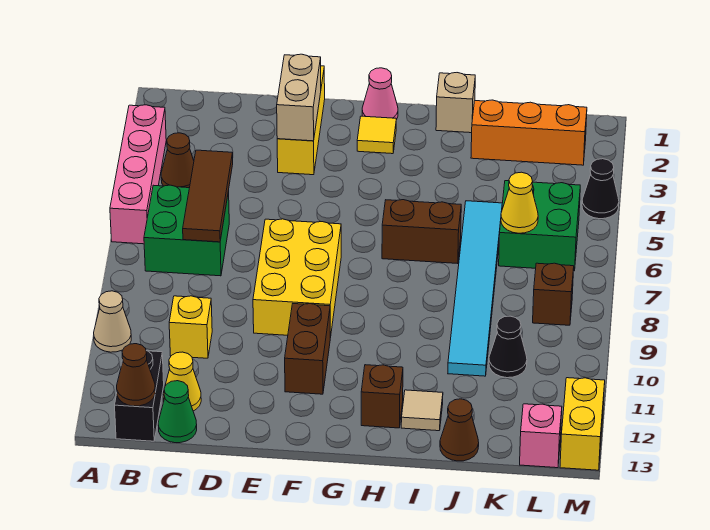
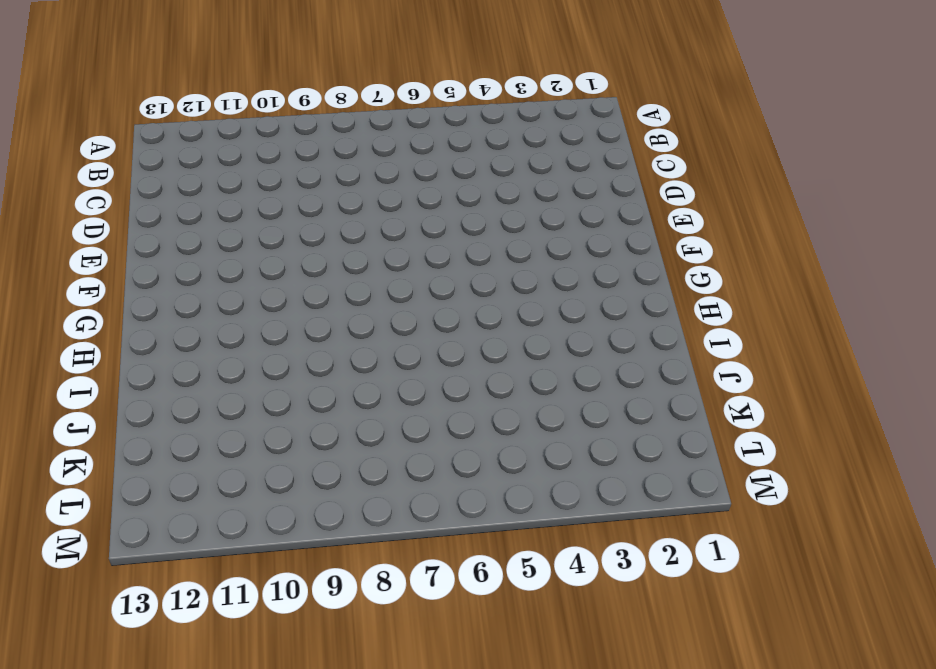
none -> pink 1x4 brick [110,105,166,244]
none -> tan 1x1 cone [94,291,131,352]
none -> brown 1x1 cone [161,133,194,188]
none -> green 2x2 brick [144,185,229,276]

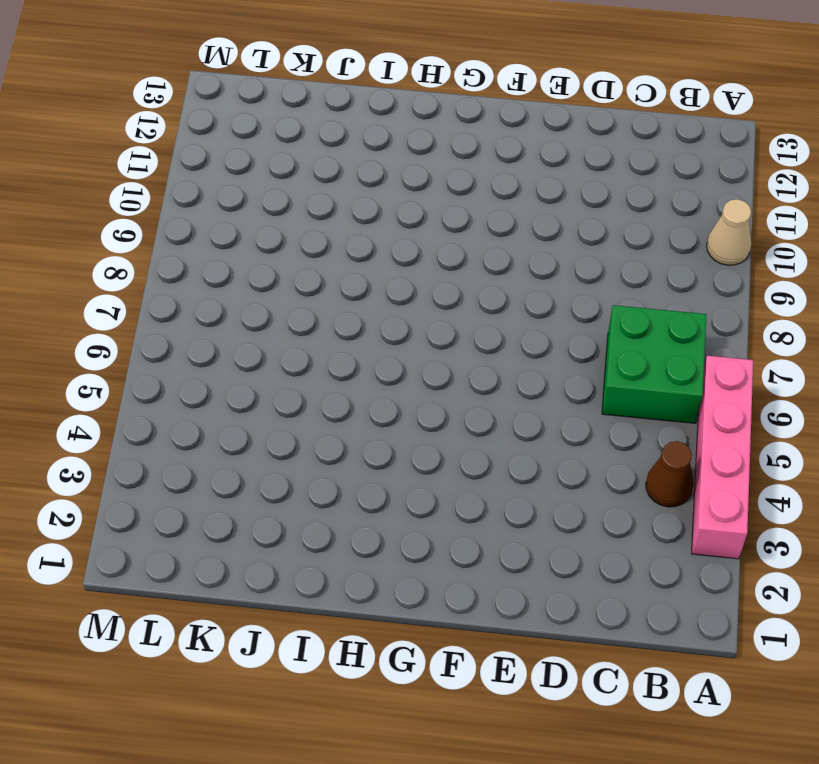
none -> black 1x2 brick [115,351,164,441]
none -> yellow 1x1 brick [169,296,212,358]
none -> yellow 1x1 cone [163,352,201,411]
none -> green 1x1 cone [158,381,197,443]

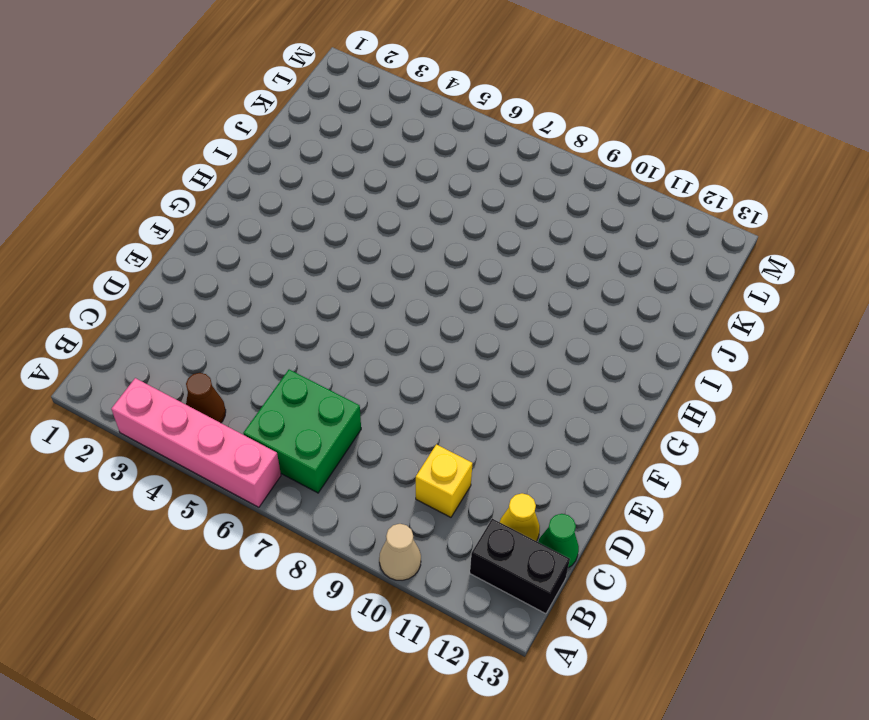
none -> yellow 1x3 brick [277,66,325,175]
none -> yellow 2x3 brick [253,219,341,338]
none -> brown 1x2 brick [285,304,330,394]
none -> pink 1x1 cone [362,68,398,120]

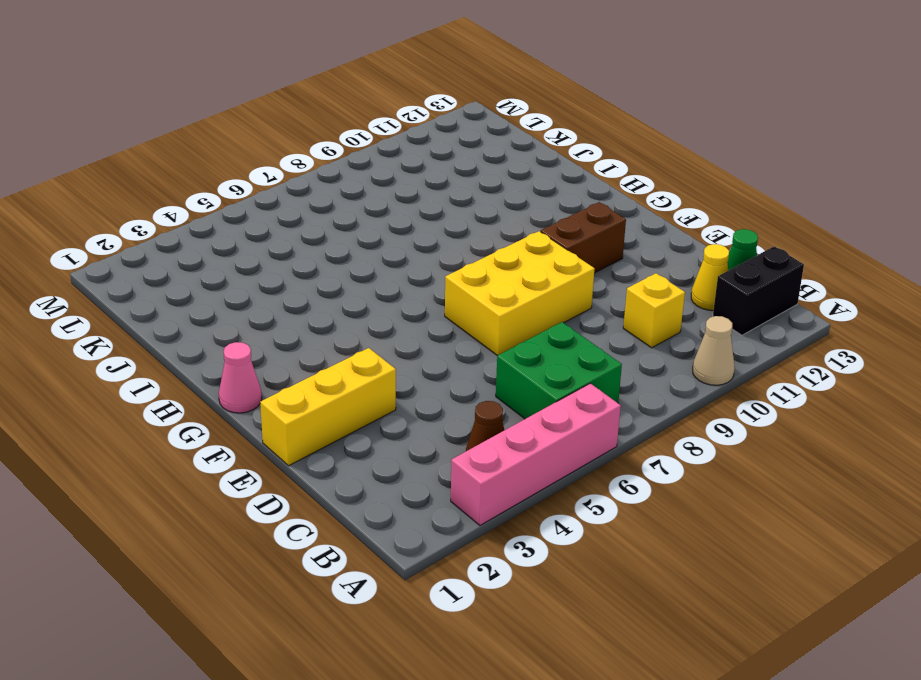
none -> yellow 1x1 tile [357,116,396,154]
none -> brown 1x2 brick [382,200,461,264]
none -> brown 1x1 brick [361,365,403,428]
none -> tan 1x1 brick [436,73,475,133]

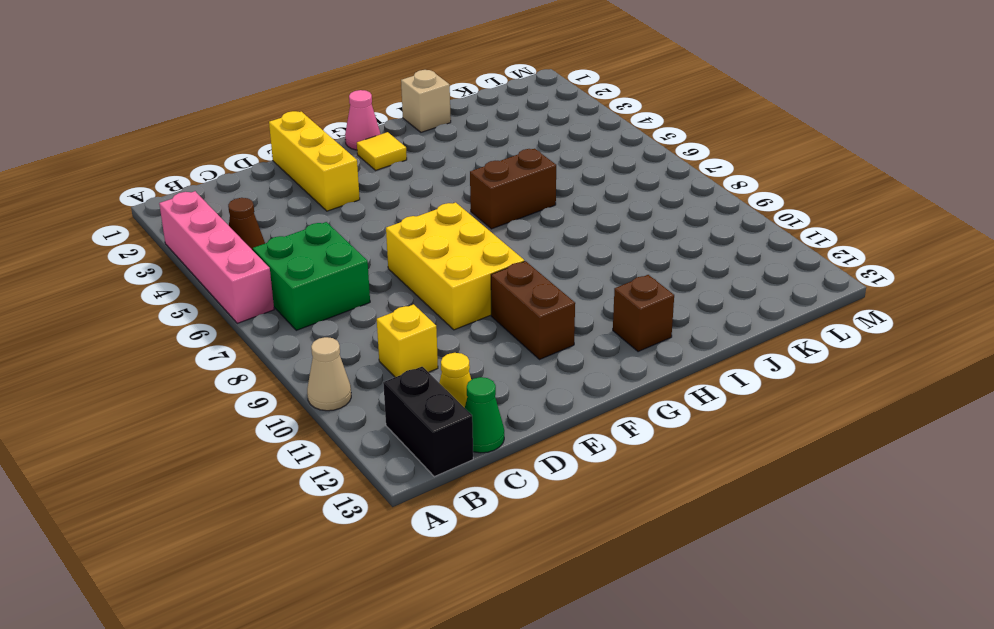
none -> tan 1x1 tile [401,390,443,431]
none -> orange 1x3 brick [471,100,587,165]
none -> cyan 1x6 tile [448,201,502,376]
none -> brown 1x1 cone [440,399,479,461]

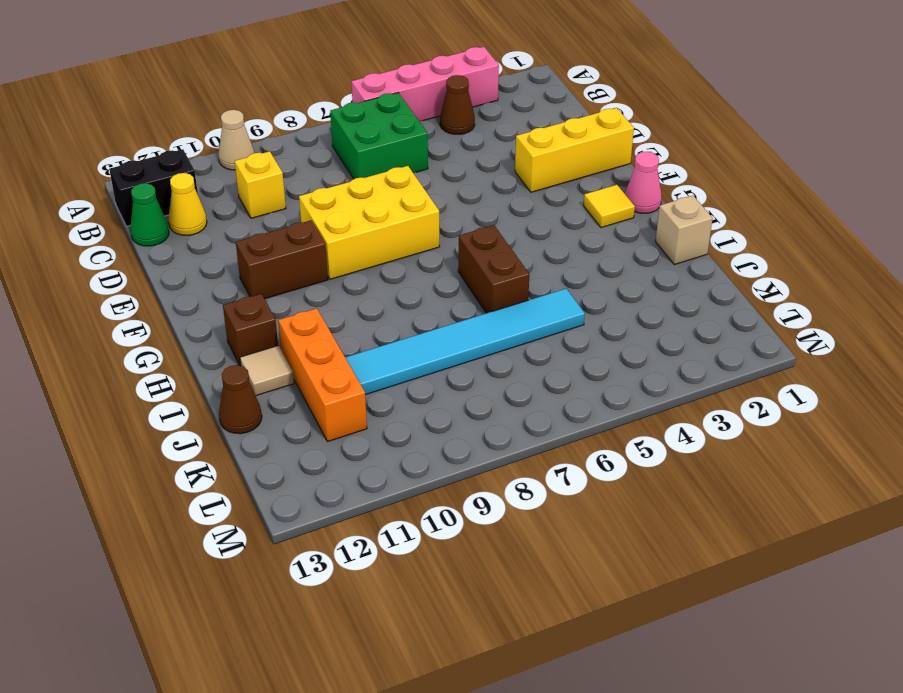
orange 1x3 brick [278,308,367,442] -> orange 1x3 brick moved to [471,100,587,165]
none -> green 2x2 brick [499,181,580,271]
none -> black 1x1 cone [489,316,527,378]
none -> brown 1x1 brick [533,263,574,325]
none -> pink 1x1 brick [520,404,562,468]

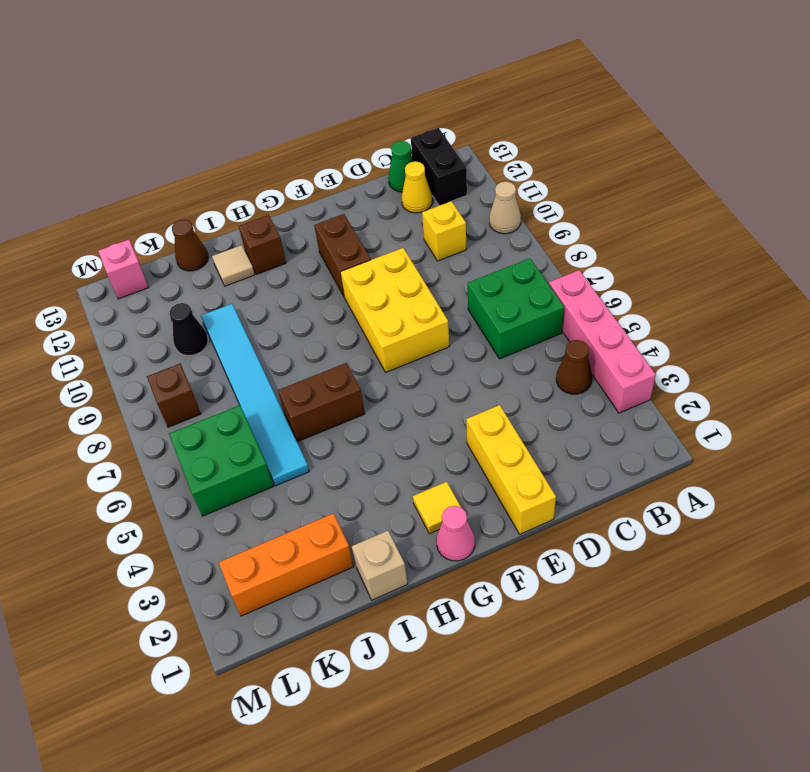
none -> black 1x1 cone [582,159,619,219]
none -> yellow 1x2 brick [560,378,605,470]
none -> brown 1x1 cone [117,344,155,406]
none -> brown 1x3 tile [183,150,233,242]

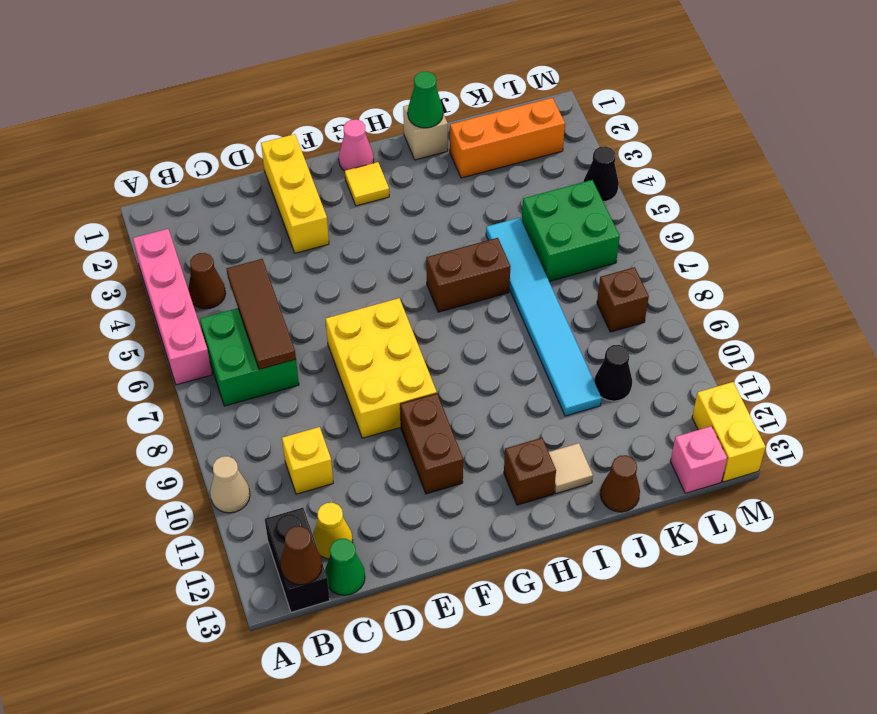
green 1x1 cone [408,71,443,128] -> none
none -> tan 1x2 brick [277,54,321,141]
none -> yellow 1x1 cone [501,172,538,233]

